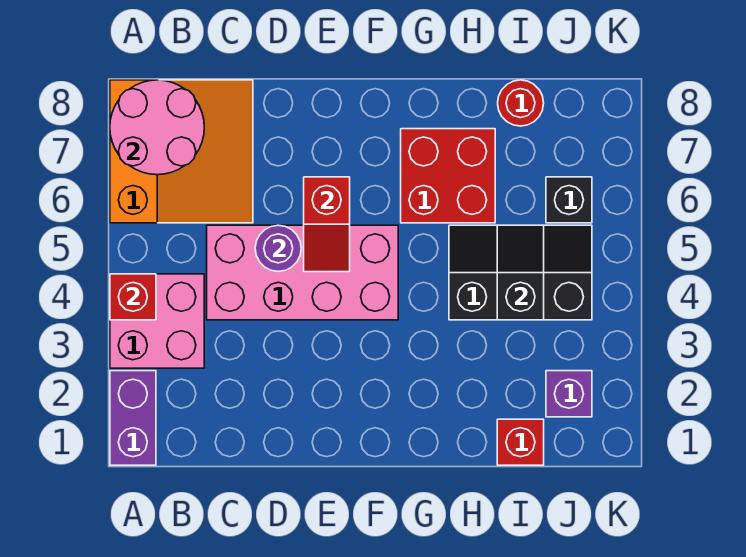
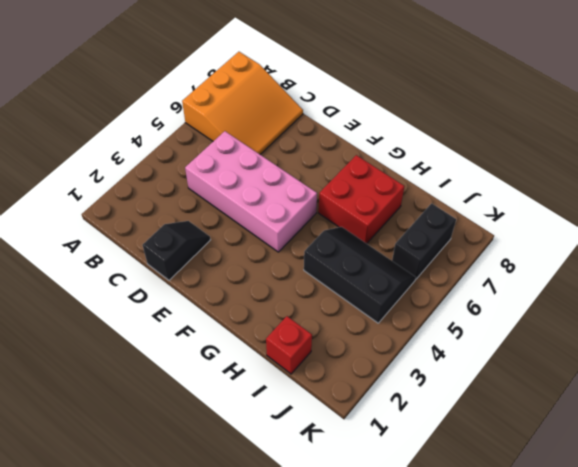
black 1x2 slope [143,221,210,280] -> black 1x2 slope moved to [497,225,544,320]
black 1x2 brick [392,203,456,279] -> black 1x1 brick [546,177,592,223]
none -> purple 1x2 brick [110,371,156,465]
none -> pink 2x2 brick [110,274,204,368]
none -> red 1x1 round brick [498,80,544,126]

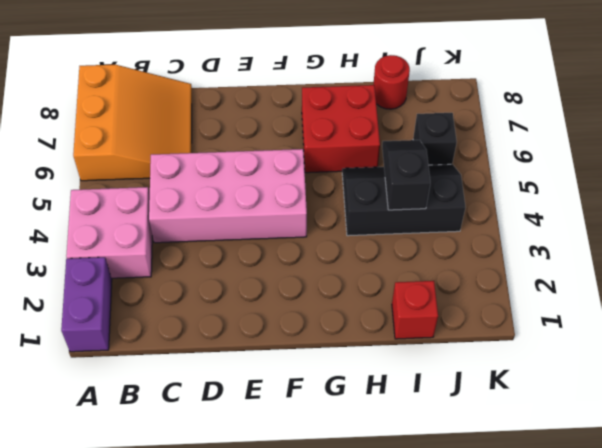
none -> purple 1x1 brick [546,371,592,417]
none -> red 1x1 brick [110,274,156,320]
none -> pink 2x2 round brick [110,80,204,175]

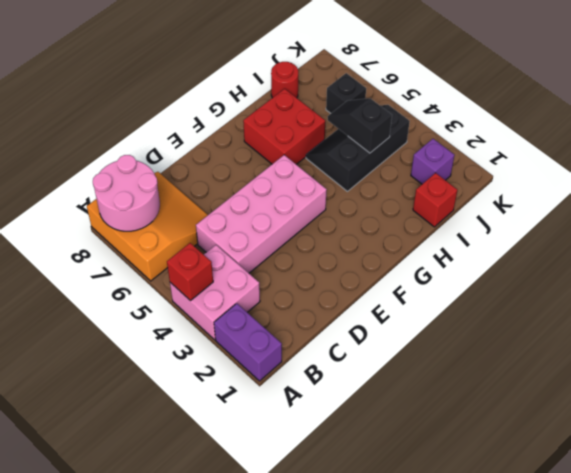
none -> purple 1x1 round brick [255,225,301,272]
none -> red 1x2 slope [304,177,350,272]

